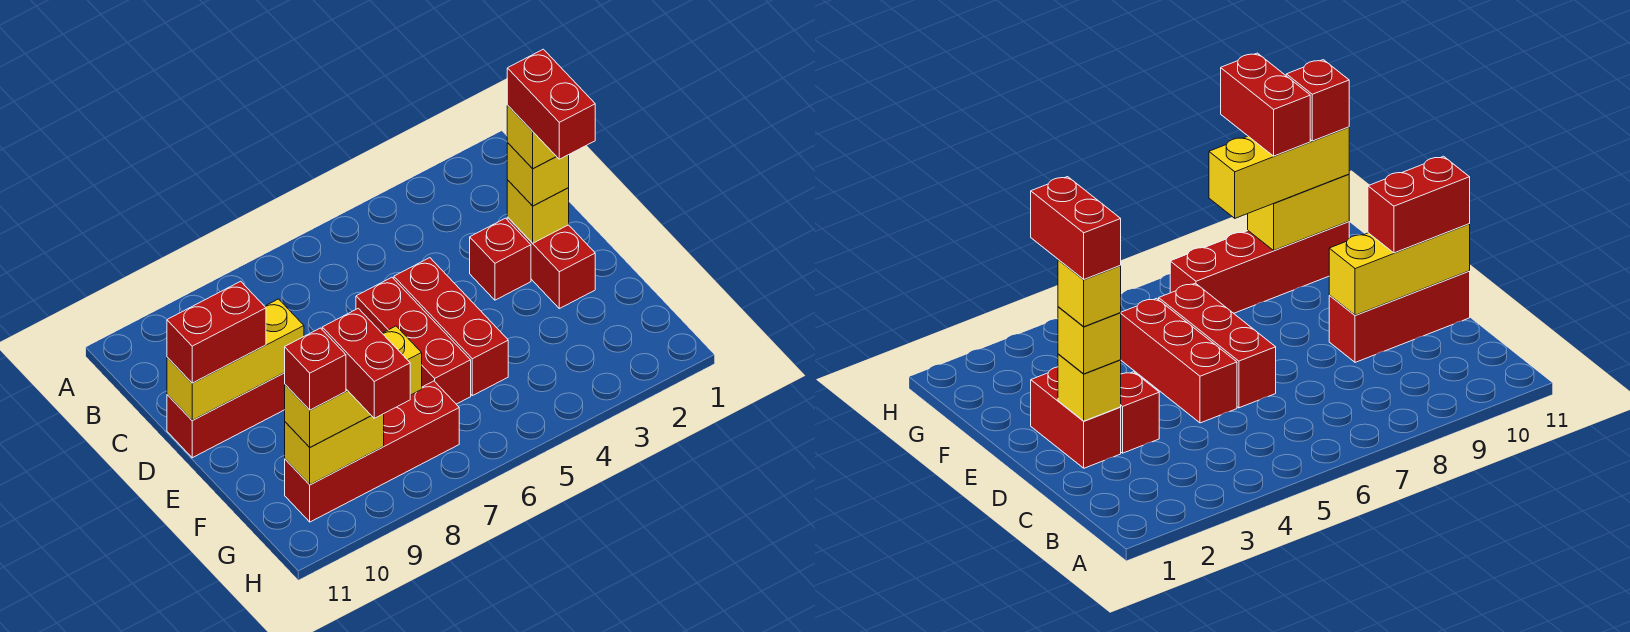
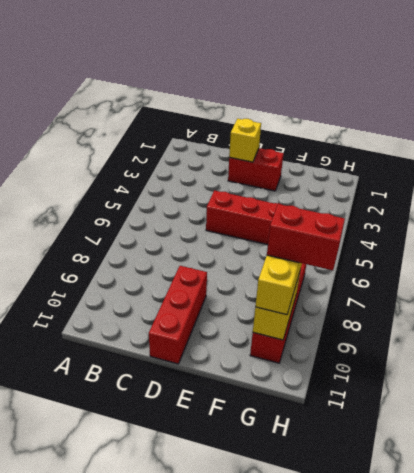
none -> red 1x1 brick [470,218,531,300]
none -> red 1x3 brick [356,277,471,404]
none -> yellow 1x3 brick [167,299,304,420]

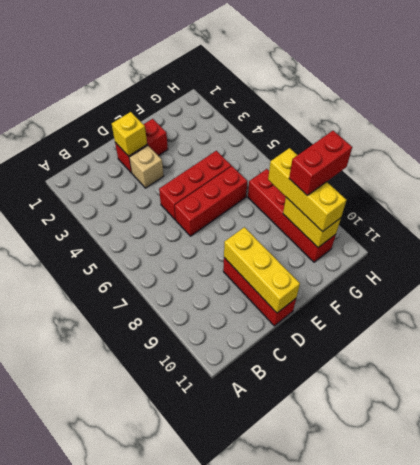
tan 1x1 brick [129,146,164,188] -> red 1x1 brick [470,218,531,300]
none -> yellow 1x1 brick [507,143,569,206]
none -> red 1x2 brick [167,281,266,383]
none -> yellow 1x1 brick [507,106,556,169]

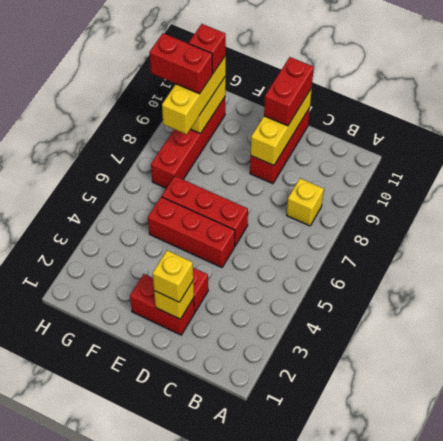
yellow 1x1 brick [287,178,324,226] -> yellow 1x1 brick moved to [507,106,556,169]
none -> red 1x2 brick [507,49,595,159]

